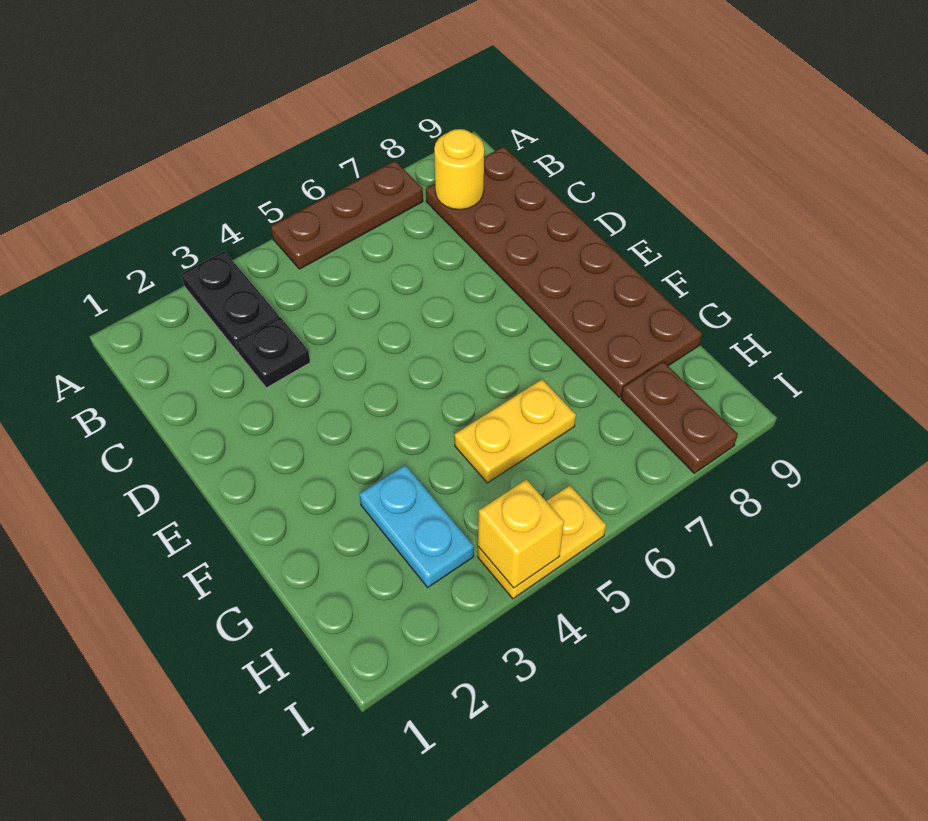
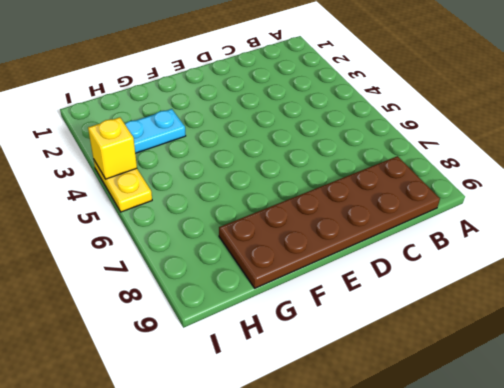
none -> black 1x2 plate [181,251,279,352]
none -> brown 1x3 plate [271,161,423,269]

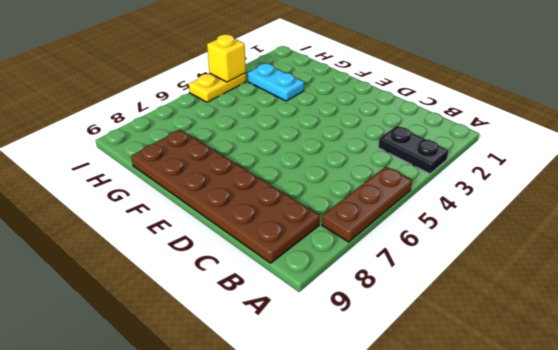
none -> black 1x1 plate [236,317,310,388]
none -> yellow 1x2 plate [455,380,576,483]

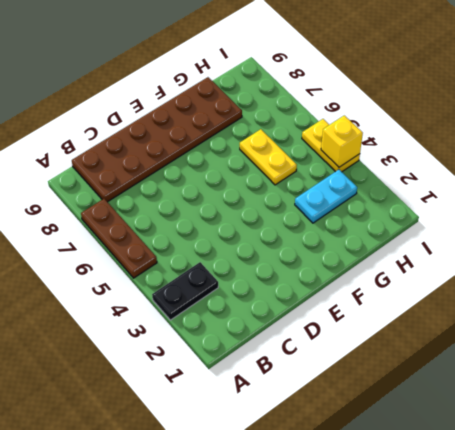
none -> black 1x1 plate [236,317,310,388]
none -> brown 1x2 plate [621,361,738,473]

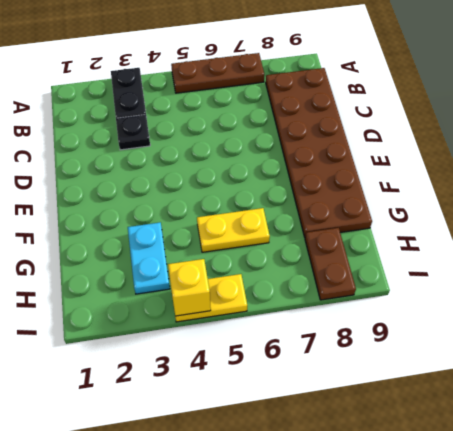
none -> yellow 1x1 round brick [434,129,484,210]

